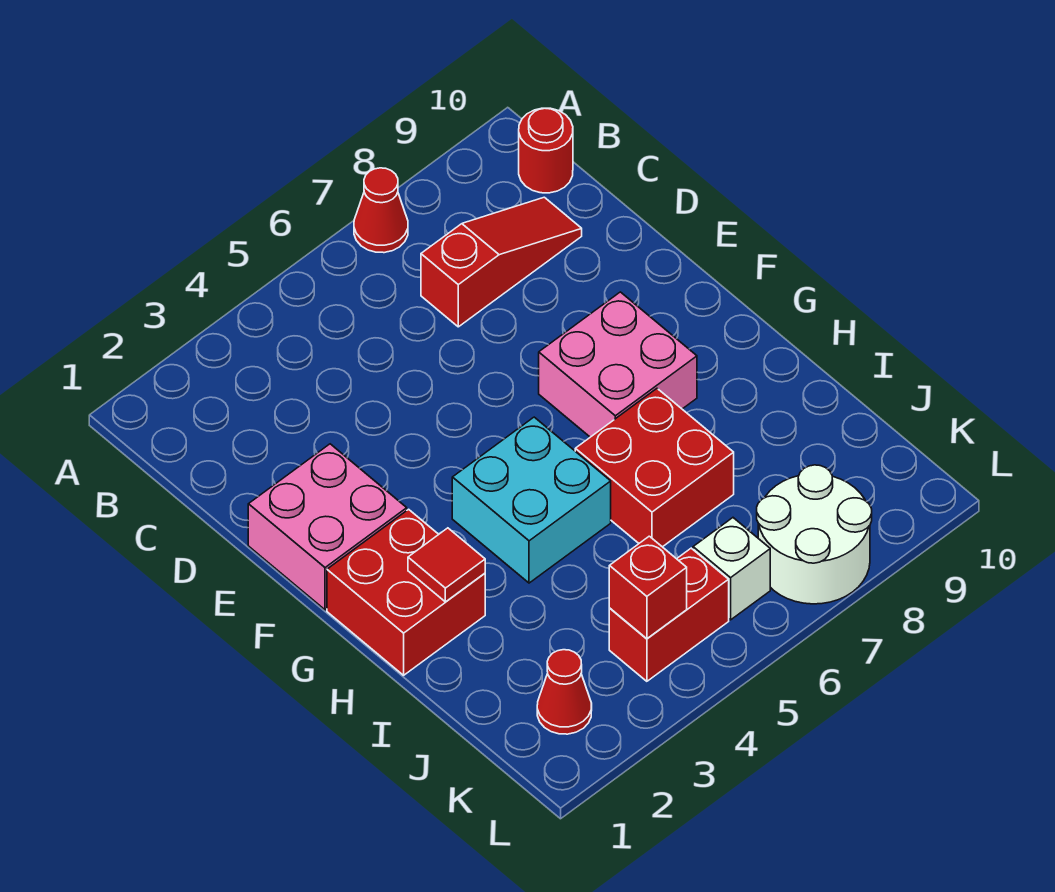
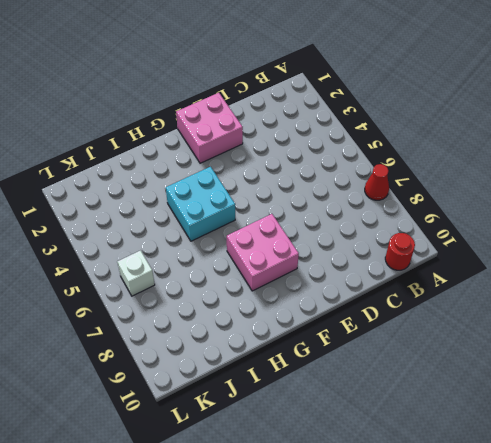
none -> red 1x3 slope [421,197,582,327]
none -> red 2x2 brick [327,509,485,675]
none -> red 2x2 brick [575,389,734,547]

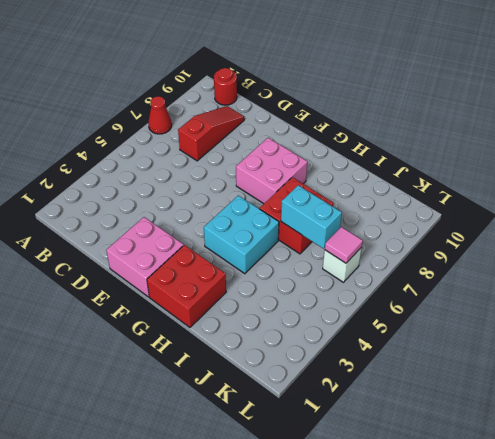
cyan 1x2 brick [281,185,342,249] -> none
pink 1x1 tile [325,227,363,263] -> none
none -> red 1x1 cone [537,650,592,734]
none -> red 1x2 brick [609,548,729,681]
none -> white 2x2 round brick [757,465,872,604]

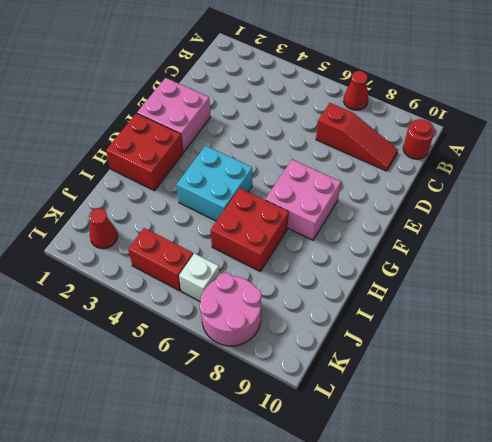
pink 2x2 round brick [200,273,261,346] -> white 2x2 round brick [757,465,872,604]
none -> red 1x1 tile [408,528,485,602]
none -> red 1x1 brick [609,536,687,639]

